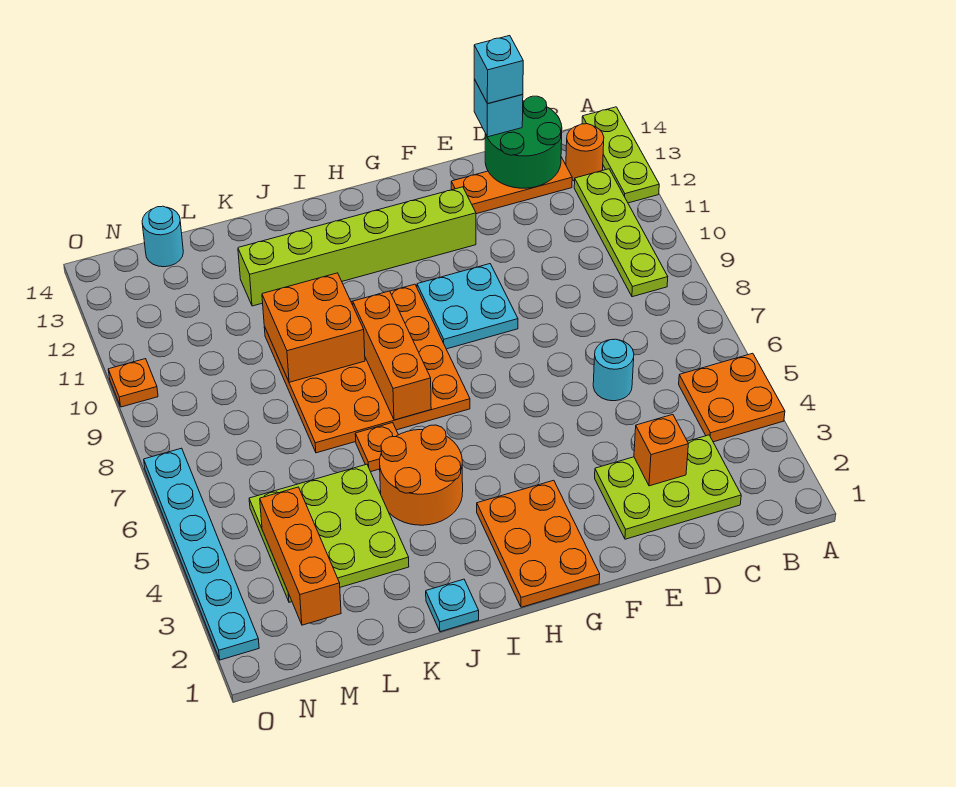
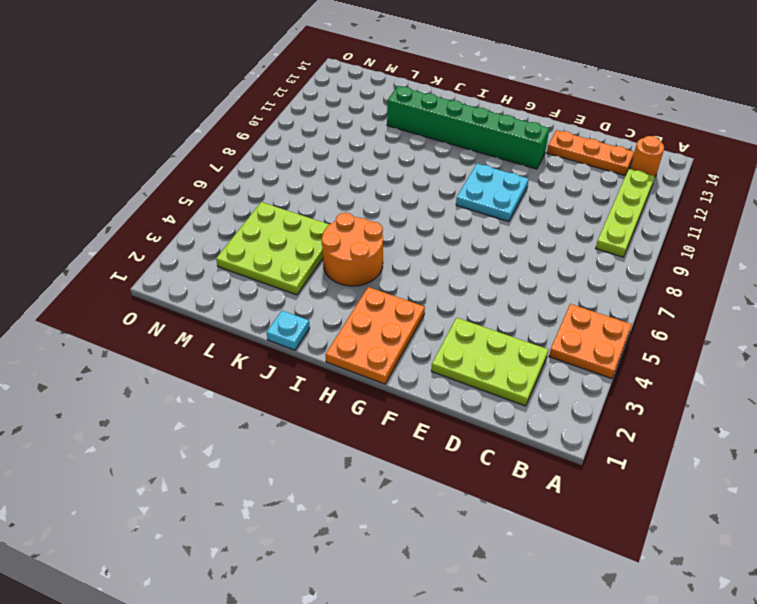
green 1x6 brick [387,86,549,169] -> lime 1x6 brick [238,187,476,306]
none -> lime 1x3 plate [582,107,659,203]
none -> cyan 1x1 round brick [593,339,634,401]
none -> orange 4x4 plate [264,284,470,453]

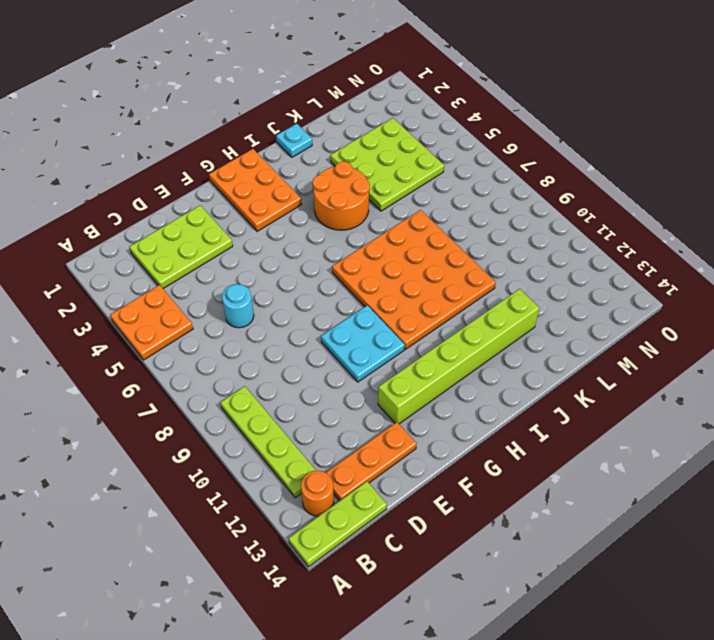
lime 1x3 plate [289,481,387,567] -> lime 1x3 plate turned to [582,107,659,203]
none -> orange 1x1 plate [355,423,398,472]
none -> cyan 1x1 round brick [142,206,183,267]
none -> cyan 1x6 plate [144,448,259,660]

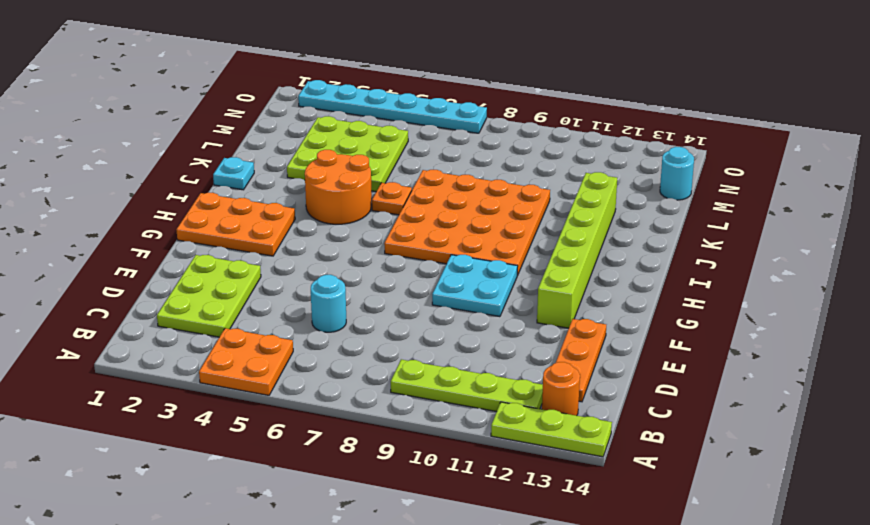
none -> orange 1x1 plate [108,359,158,407]
none -> green 2x2 round brick [485,96,562,188]
none -> orange 1x1 brick [634,415,688,486]

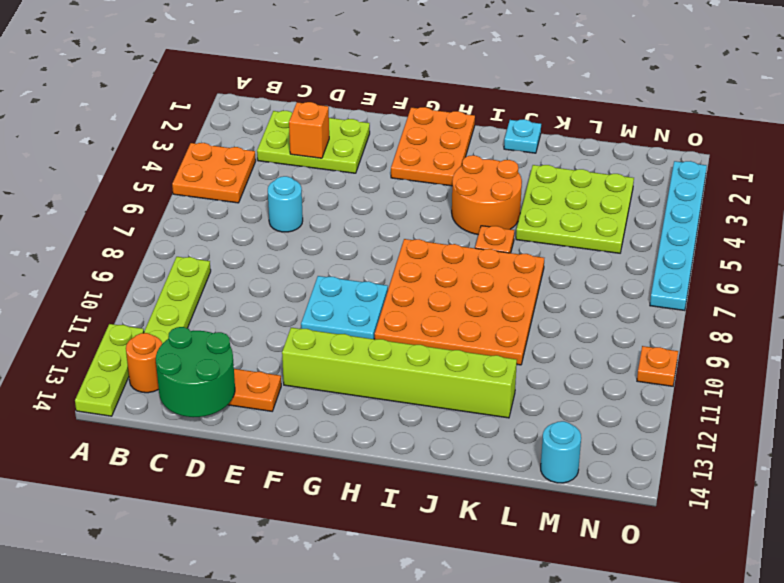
none -> orange 1x3 brick [353,291,431,420]
none -> orange 2x2 brick [262,273,365,382]
none -> orange 1x3 brick [260,487,341,625]

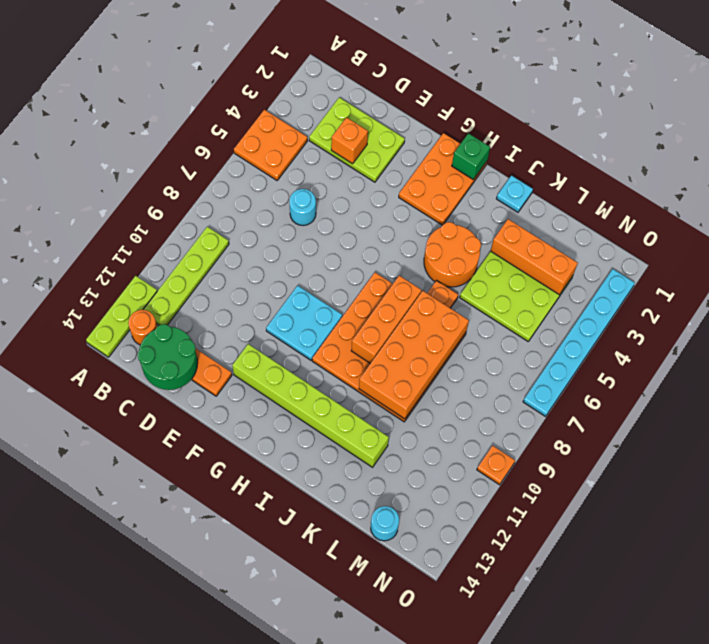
green 1x1 brick [452,133,490,179] -> none
orange 2x4 brick [359,291,469,419] -> orange 2x2 brick [262,273,365,382]
orange 1x3 brick [491,219,578,295] -> orange 1x3 brick turned to [260,487,341,625]
none -> cyan 1x1 brick [474,79,523,137]
none -> cyan 1x1 brick [474,36,523,104]

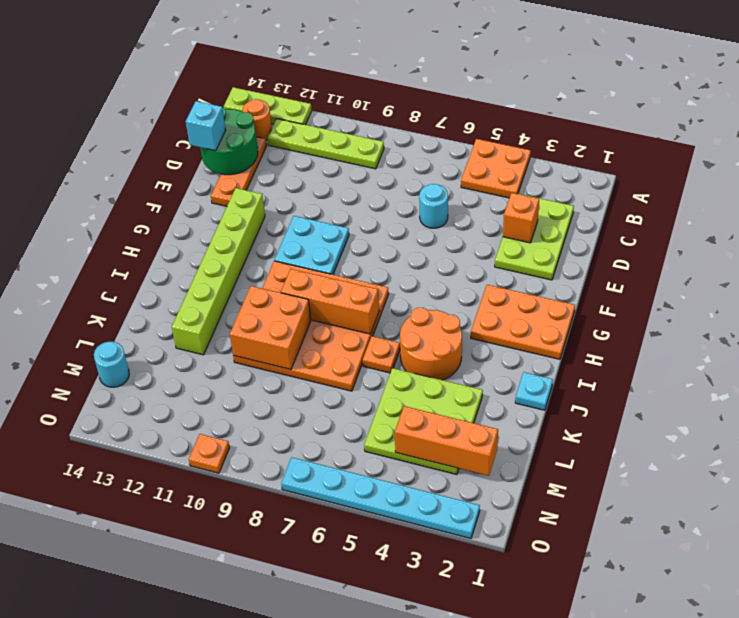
none -> cyan 1x1 brick [474,36,523,104]

